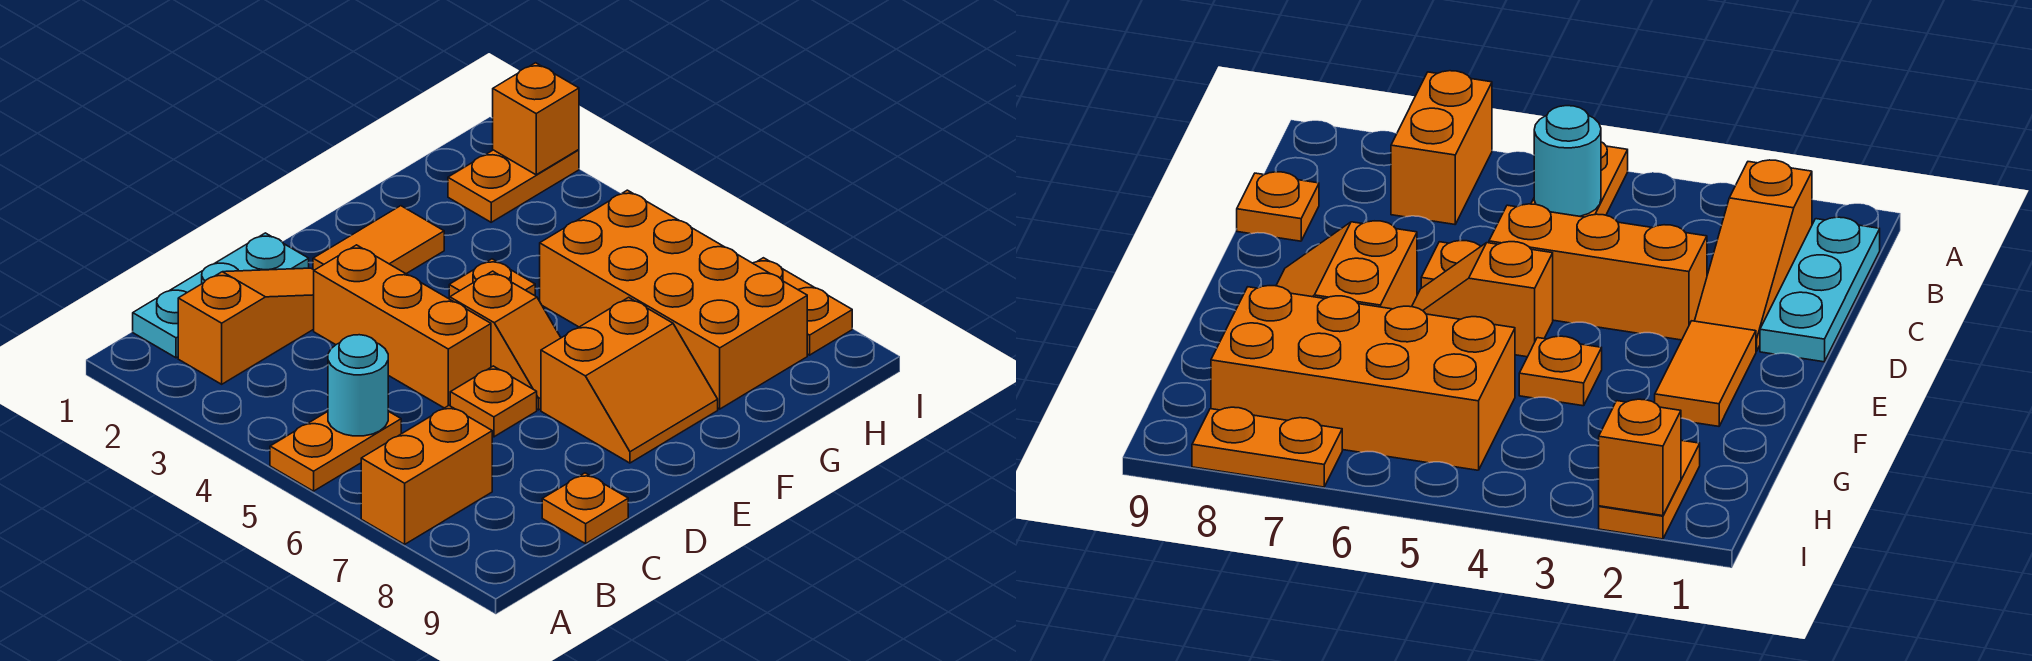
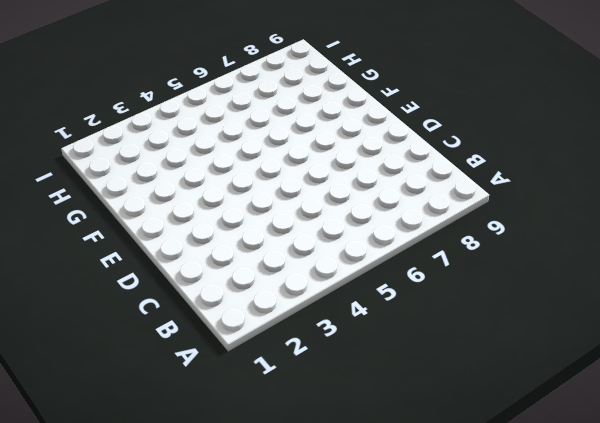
none -> orange 1x2 plate [270,411,401,491]
none -> orange 1x2 brick [361,406,492,544]
none -> cyan 1x3 plate [133,233,309,358]

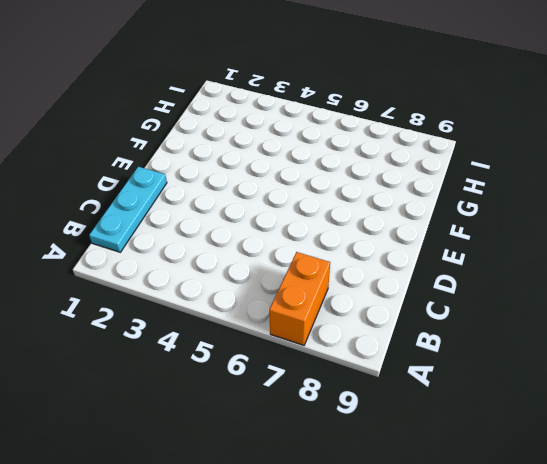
none -> orange 1x2 plate [270,411,401,491]
none -> orange 1x3 slope [178,268,314,384]
none -> orange 1x1 plate [542,473,628,544]

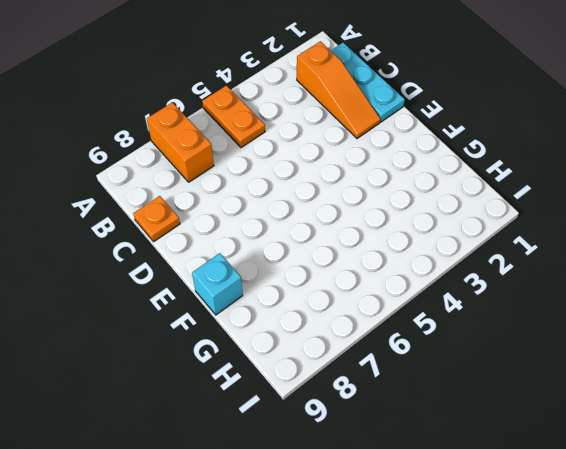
cyan 1x1 brick [192,253,243,315] -> none
none -> orange 1x3 brick [314,245,491,408]
none -> orange 1x1 plate [450,366,537,437]
none -> orange 1x2 tile [313,206,444,274]

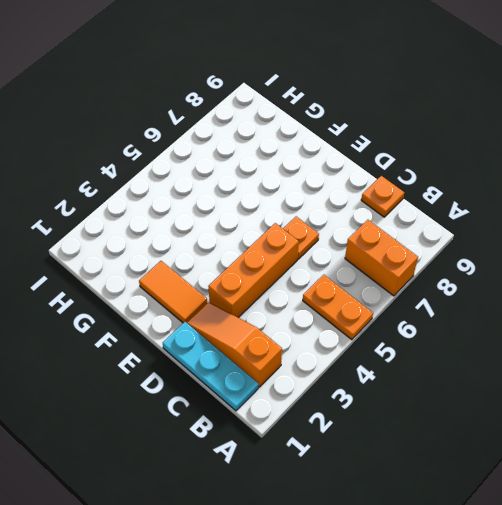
none -> orange 1x2 slope [450,271,561,410]
none -> orange 2x2 slope [541,297,718,463]
none -> orange 1x1 plate [449,259,535,299]

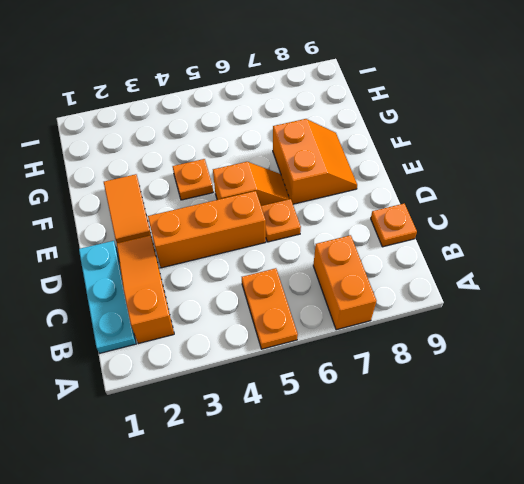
none -> orange 2x4 brick [540,190,807,409]
none -> orange 1x2 plate [448,150,579,222]
none -> orange 1x2 plate [753,258,852,355]

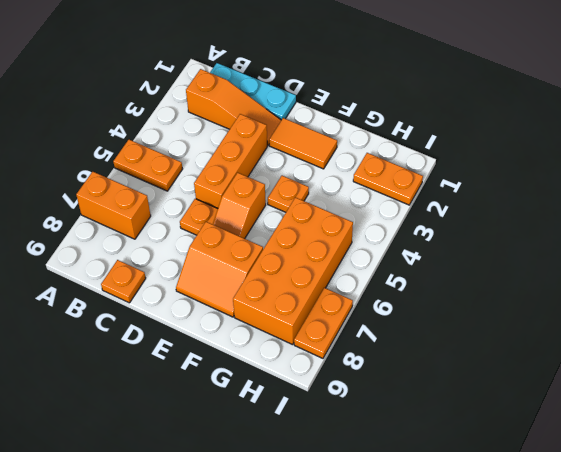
none -> cyan 1x1 round brick [328,335,388,436]
none -> orange 1x1 brick [493,63,579,175]

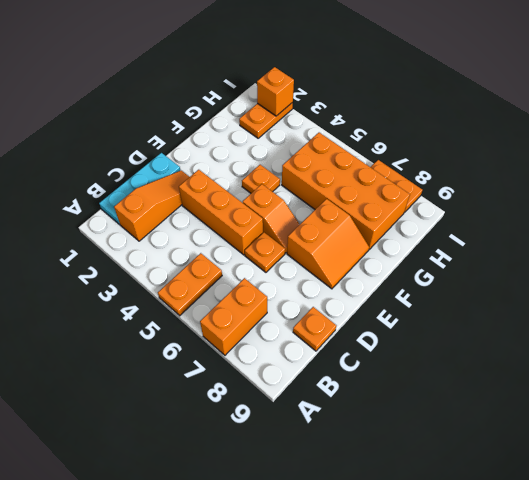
none -> orange 1x2 tile [313,206,444,274]
none -> cyan 1x1 round brick [328,335,388,436]

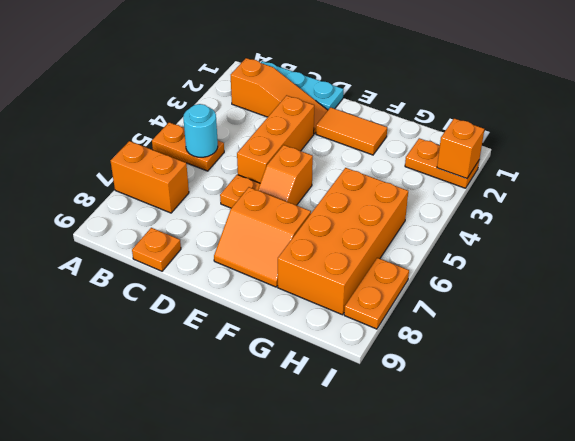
none -> orange 1x1 plate [449,259,535,299]

